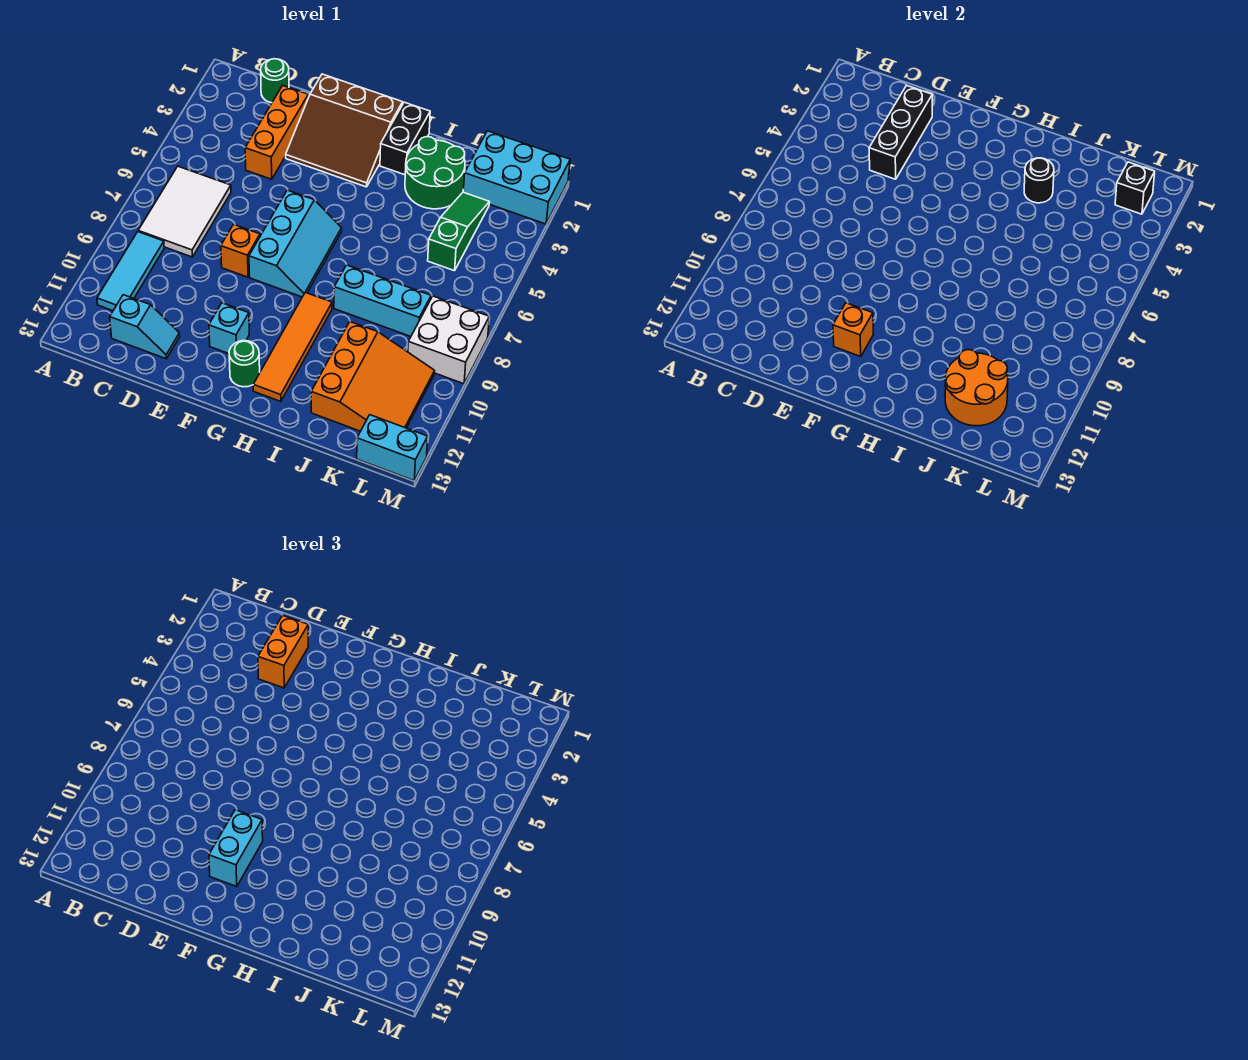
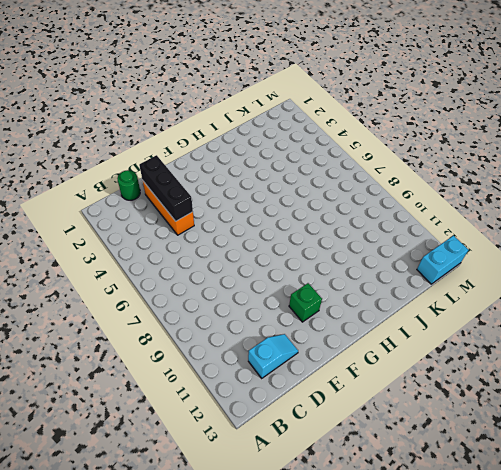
green 1x1 brick [289,283,322,322] -> cyan 1x1 brick [209,303,249,354]
none -> white 2x3 tile [138,166,231,257]
none -> cyan 1x3 tile [97,232,164,311]
none -> brown 3x3 slope [286,74,403,187]

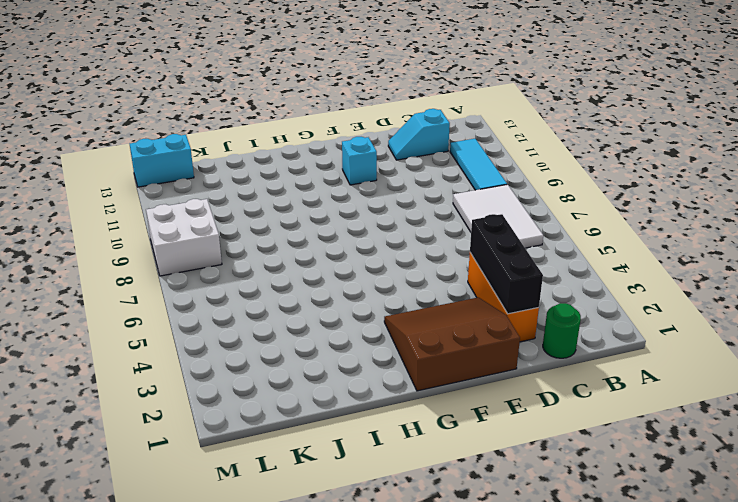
none -> orange 1x1 brick [221,225,260,277]
none -> cyan 2x3 slope [249,190,342,297]
none -> green 1x1 round brick [229,341,260,387]

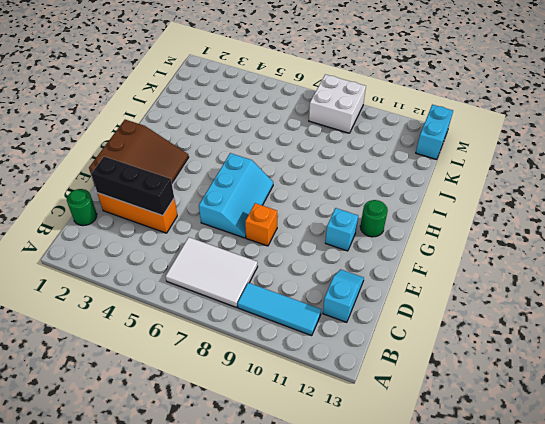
cyan 2x3 slope [199,153,273,238] -> cyan 2x3 slope turned to [249,190,342,297]
none -> black 1x2 brick [380,102,430,175]
none -> orange 1x4 tile [253,292,332,402]
none -> green 2x2 round brick [405,137,465,209]

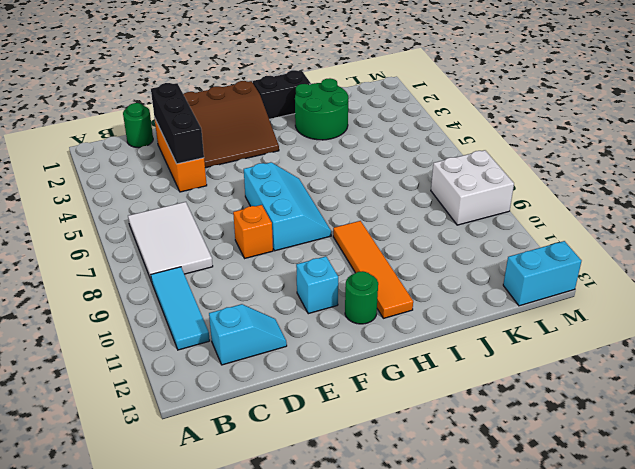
black 1x2 brick [253,70,311,119] -> black 1x2 brick turned to [380,102,430,175]
none -> cyan 1x3 brick [334,265,431,336]
none -> orange 3x3 slope [311,322,435,431]
none -> cyan 2x3 brick [463,131,570,224]

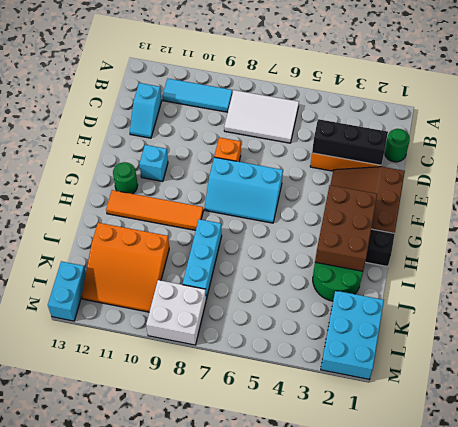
brown 2x3 brick [315,185,377,271] -> black 1x1 round brick [1024,158,1054,203]
none -> green 1x3 slope [428,192,489,271]
none -> orange 1x1 brick [833,303,873,357]
none -> orange 2x2 round brick [945,350,1008,426]

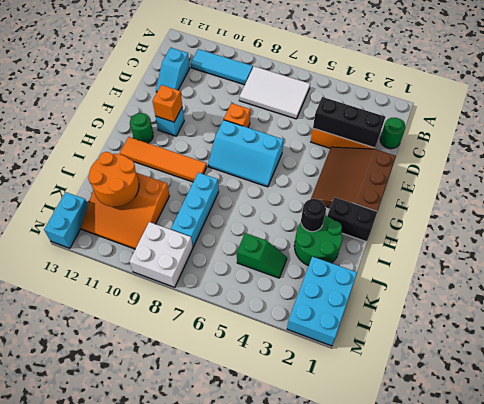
green 1x2 slope [237,233,287,278] -> green 1x3 slope [428,192,489,271]
none -> black 1x1 brick [1115,162,1155,214]
none -> orange 1x2 brick [258,615,308,688]
none -> cyan 1x2 brick [209,810,263,887]

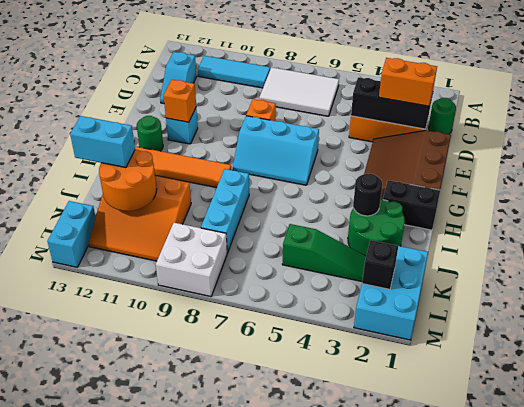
cyan 1x2 brick [70,116,135,168] -> cyan 1x2 brick moved to [209,810,263,887]

